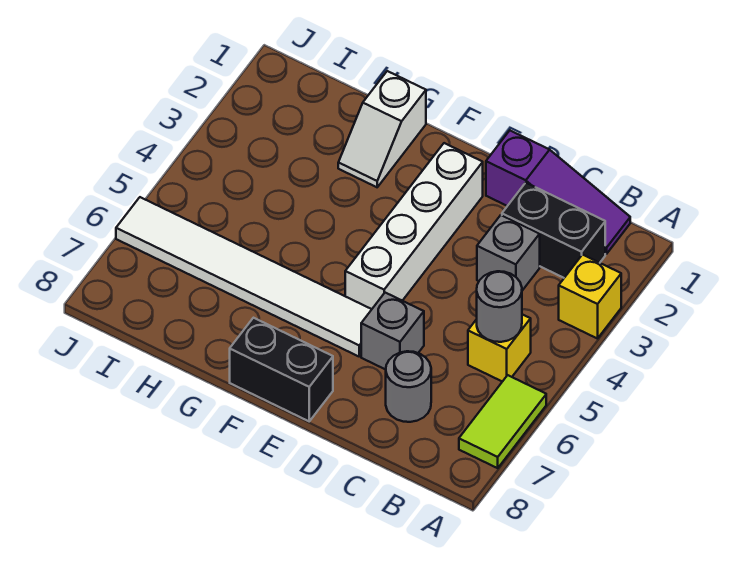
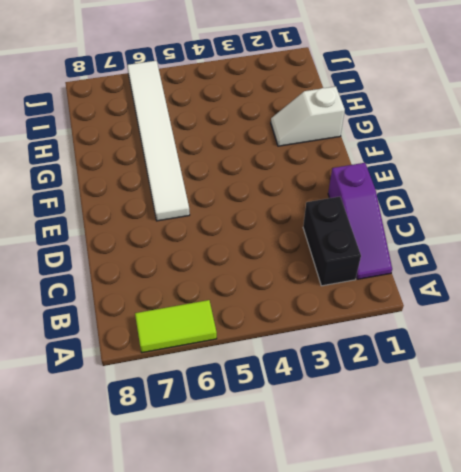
none -> yellow 1x1 brick [559,255,621,339]
none -> yellow 1x1 brick [468,314,531,382]
none -> grey 1x1 brick [477,215,540,291]

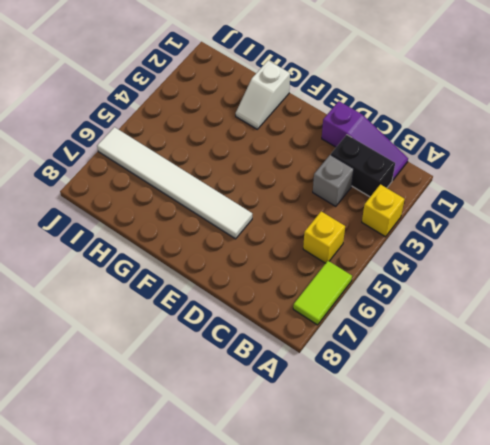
none -> grey 1x1 round brick [386,351,431,422]
none -> grey 1x1 brick [361,293,424,370]
none -> white 1x4 brick [345,143,483,309]

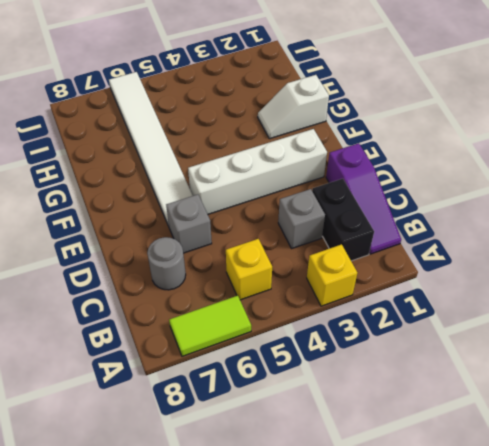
none -> black 1x2 brick [230,318,333,421]
none -> grey 1x1 round brick [477,271,522,342]

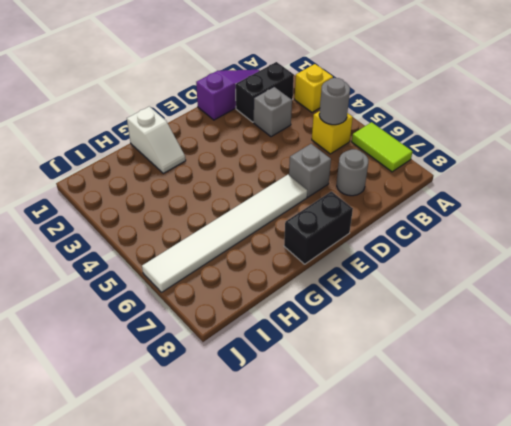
none -> white 1x4 brick [345,143,483,309]

